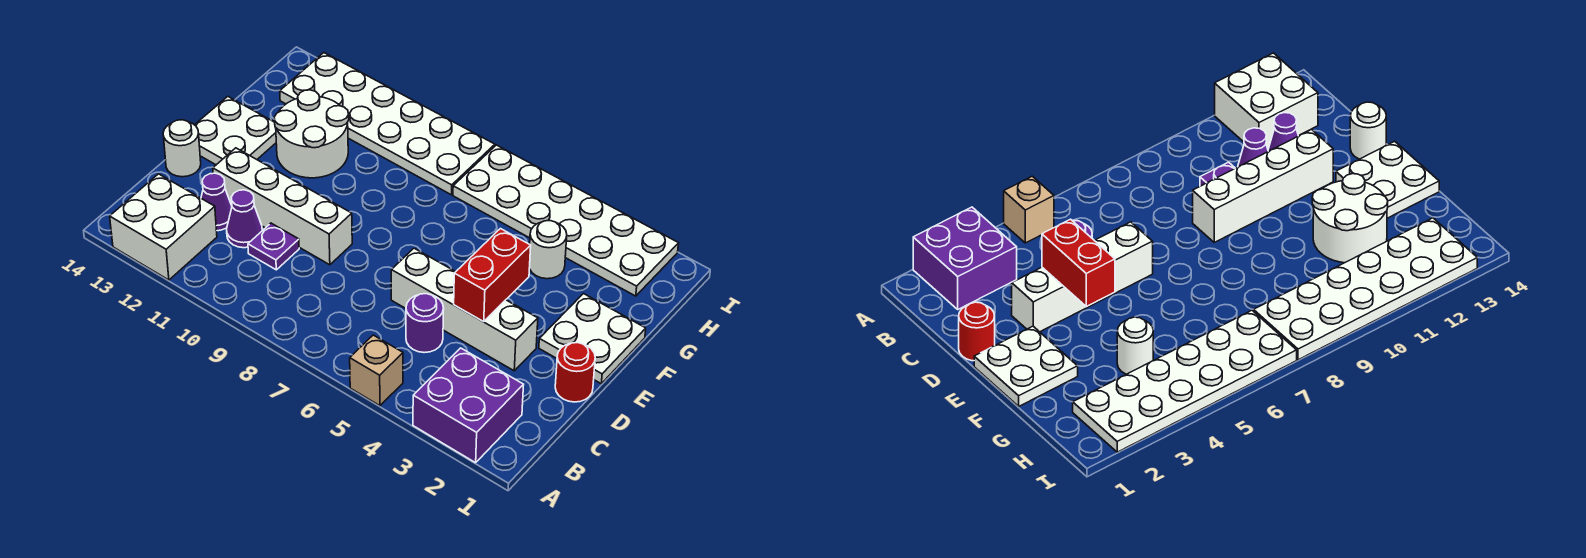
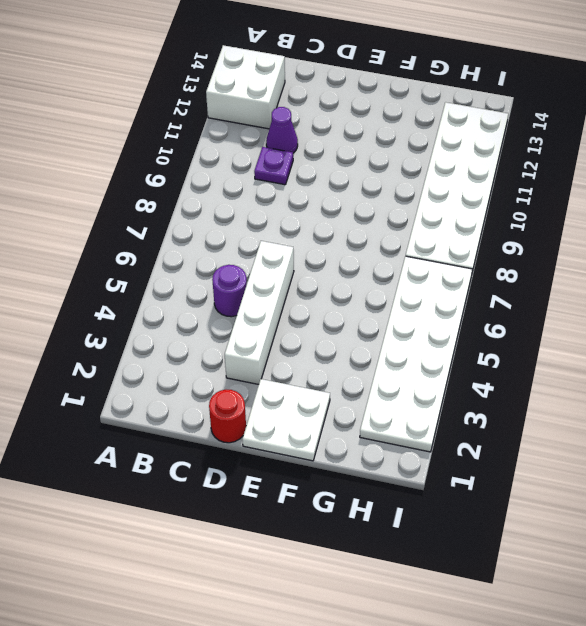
none -> purple 2x2 brick [413,348,524,463]
none -> tan 1x1 brick [350,335,403,406]
none -> purple 1x1 cone [201,173,232,231]

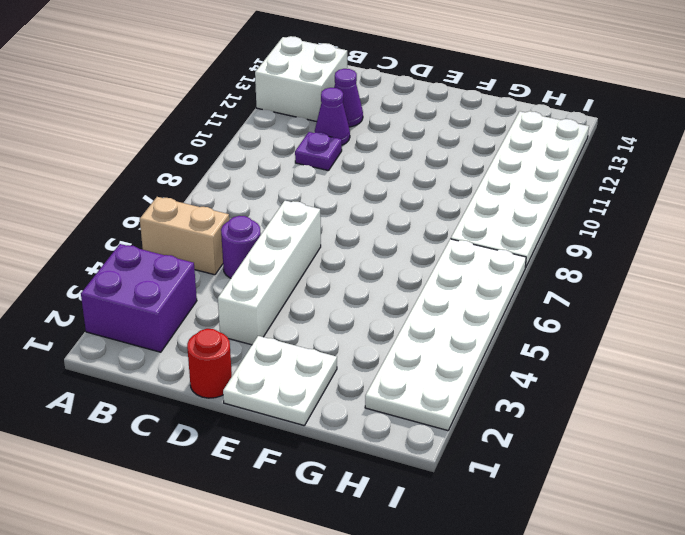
tan 1x2 brick [140,197,229,275] -> tan 1x1 brick [350,335,403,406]
none -> white 1x4 brick [213,148,352,265]
none -> white 1x1 round brick [163,120,201,177]
none -> white 2x2 plate [195,96,276,165]

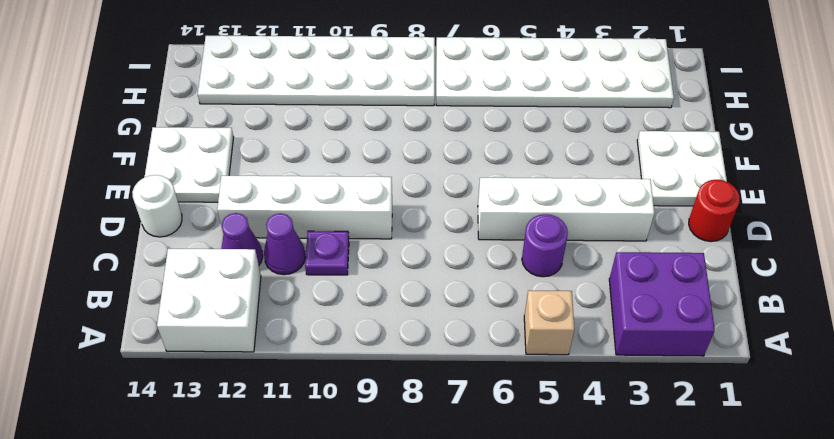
none -> white 2x2 round brick [274,90,349,178]
none -> white 1x1 round brick [529,221,567,279]
none -> red 1x2 brick [454,229,531,322]

